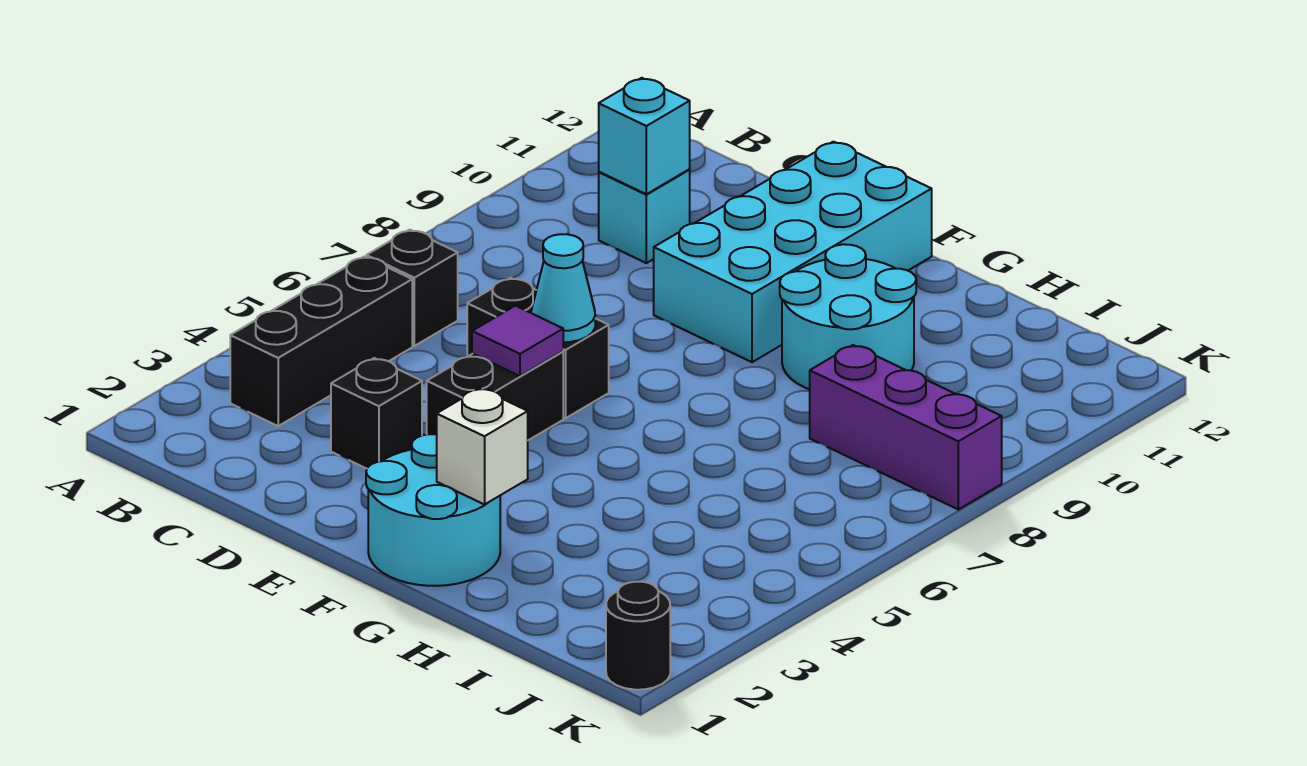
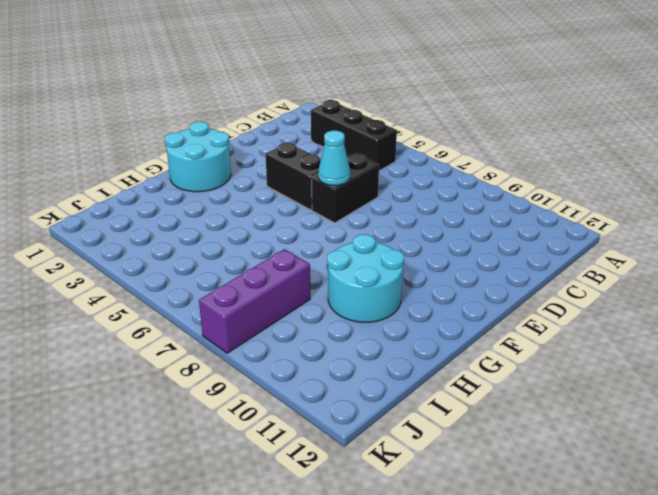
none -> black 1x1 brick [367,230,458,346]
none -> cyan 1x1 brick [599,170,690,263]
none -> black 1x1 brick [331,358,422,469]

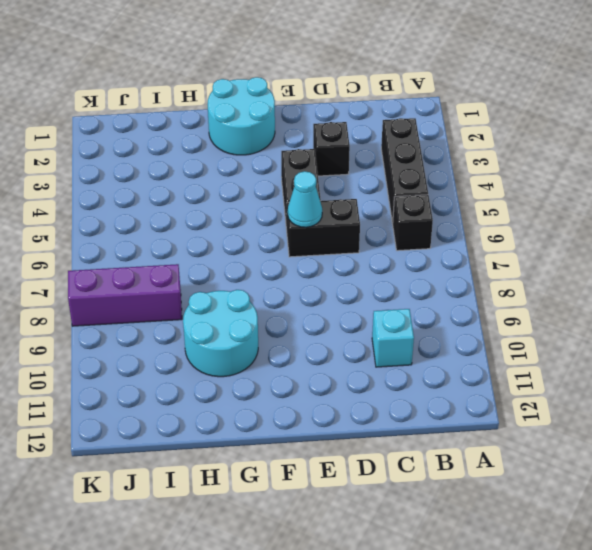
none -> cyan 2x4 brick [654,142,932,362]
none -> black 1x1 round brick [606,582,670,690]
none -> cyan 1x1 brick [599,78,690,194]

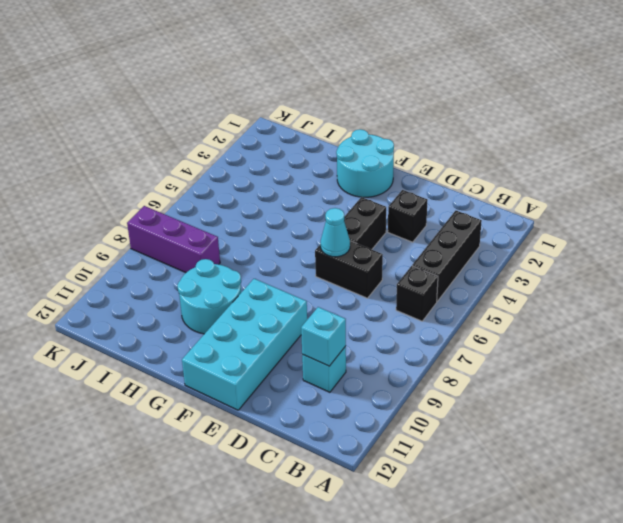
none -> black 1x1 round brick [606,582,670,690]
none -> purple 1x1 tile [472,306,563,376]
none -> white 1x1 brick [437,388,528,505]

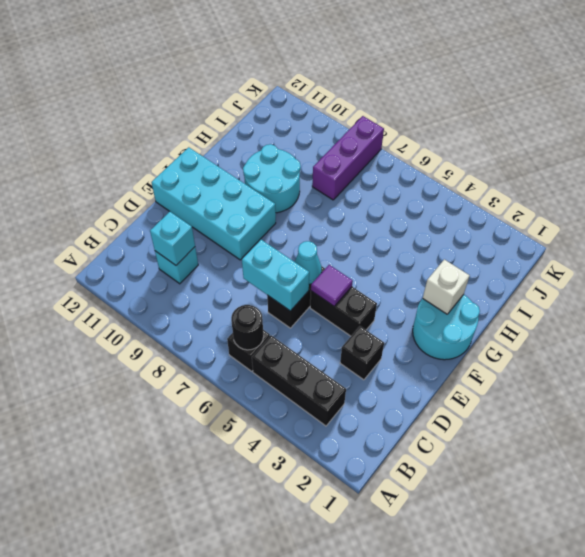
black 1x1 round brick [231,305,264,350] -> black 1x1 round brick moved to [606,582,670,690]
cyan 1x2 brick [242,240,309,311] -> none

